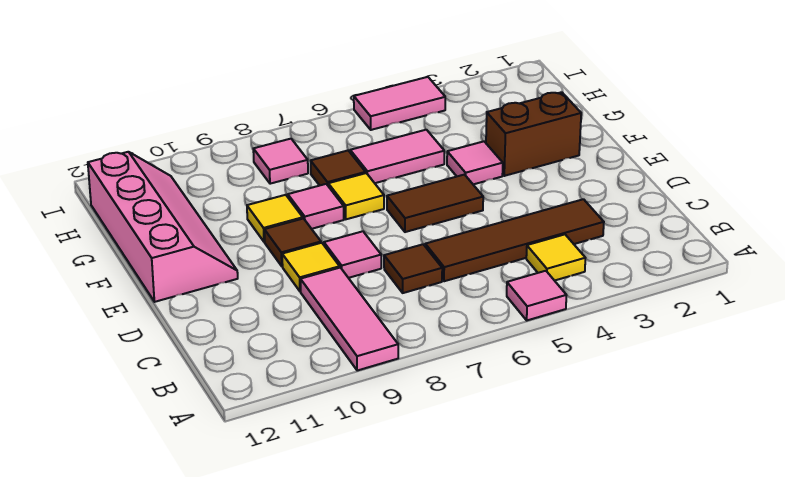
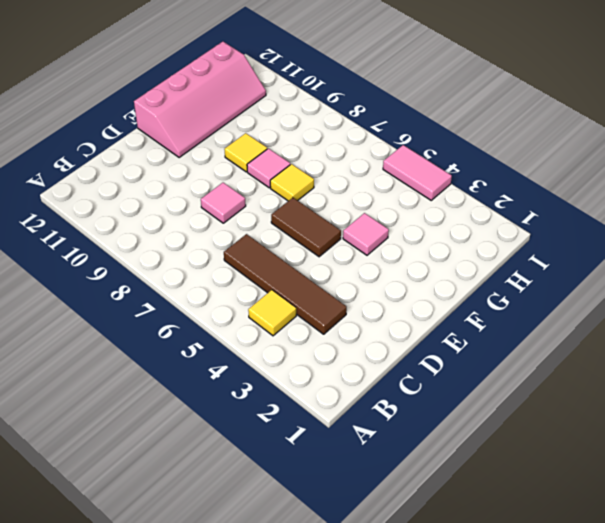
none -> pink 1x1 tile [507,271,567,320]
none -> pink 1x3 tile [300,268,398,371]
none -> brown 1x1 tile [384,244,442,293]

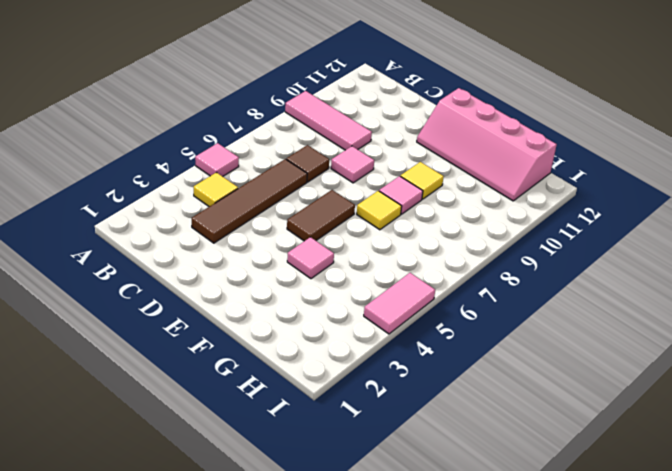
none -> yellow 1x1 tile [282,243,340,292]
none -> brown 1x1 tile [264,219,321,266]
none -> brown 1x2 brick [486,92,581,176]

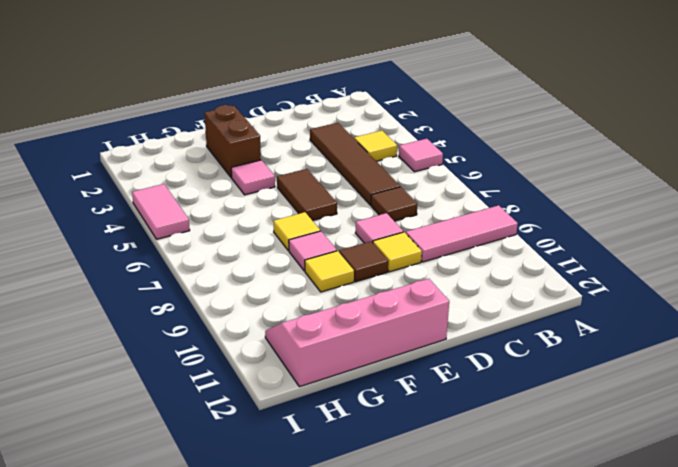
none -> pink 1x2 tile [350,130,444,183]
none -> brown 1x1 tile [311,151,366,185]
none -> pink 1x1 tile [253,139,308,184]

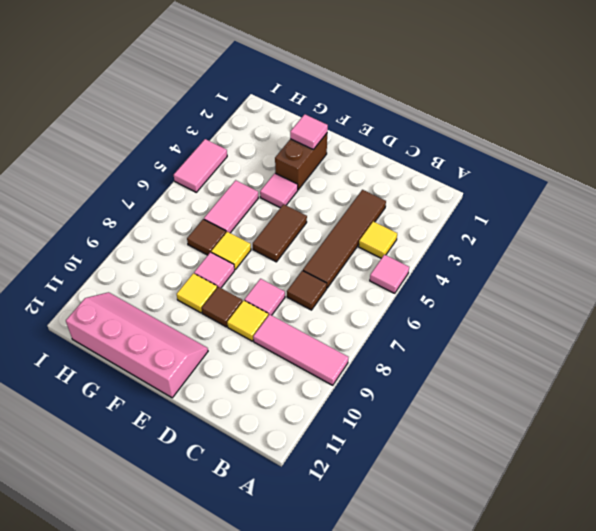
pink 1x1 tile [290,114,328,150] -> pink 1x1 tile moved to [253,139,308,184]

